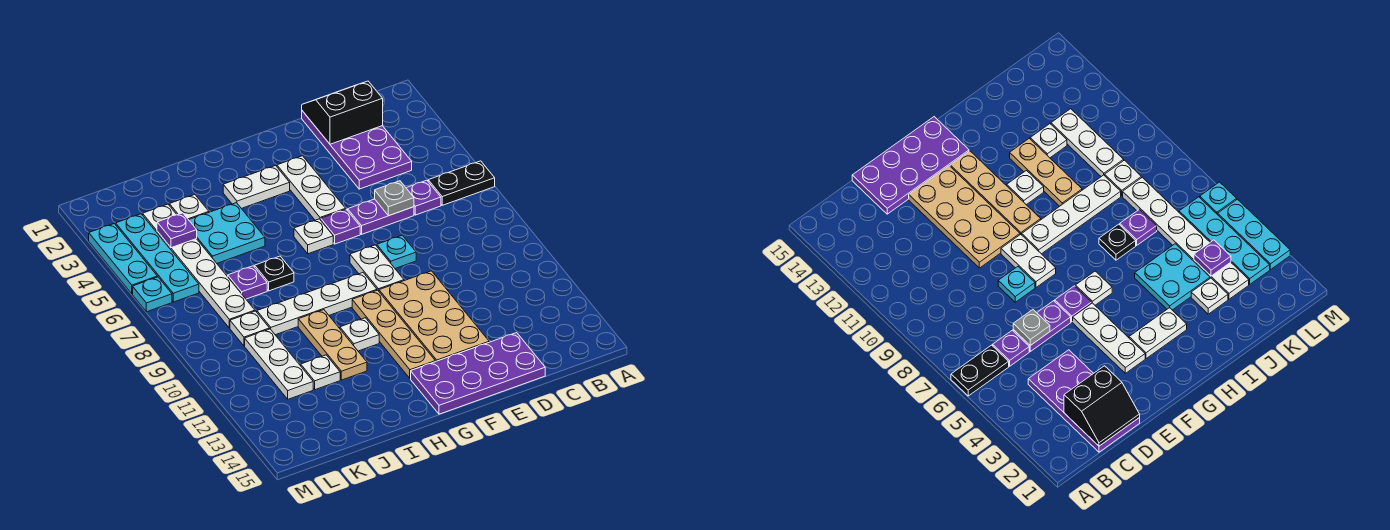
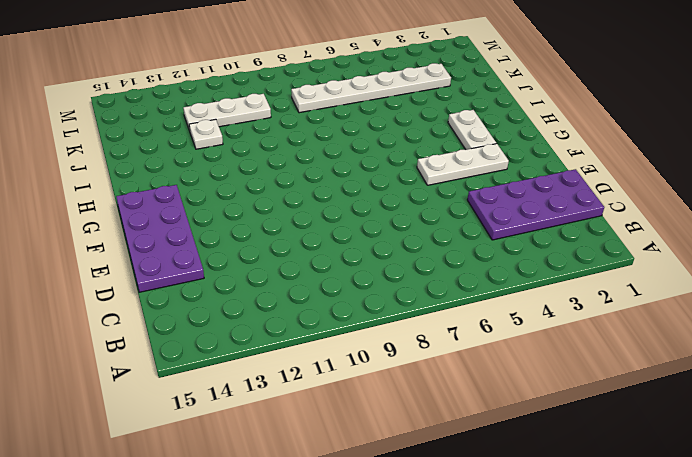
none -> black 1x2 plate [428,161,495,205]
none -> purple 1x1 plate [406,180,441,215]
none -> purple 1x2 plate [348,199,414,234]
none -> cyan 1x1 plate [377,235,416,269]

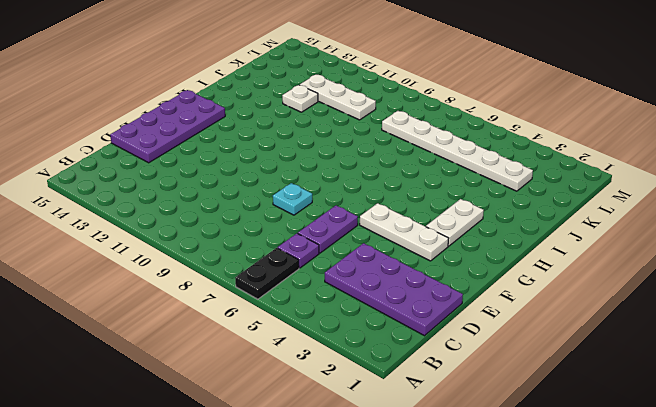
none -> tan 2x4 plate [379,271,489,362]
none -> purple 1x1 plate [321,209,360,244]
none -> white 1x2 plate [350,245,404,291]
none -> white 1x1 plate [294,219,333,254]

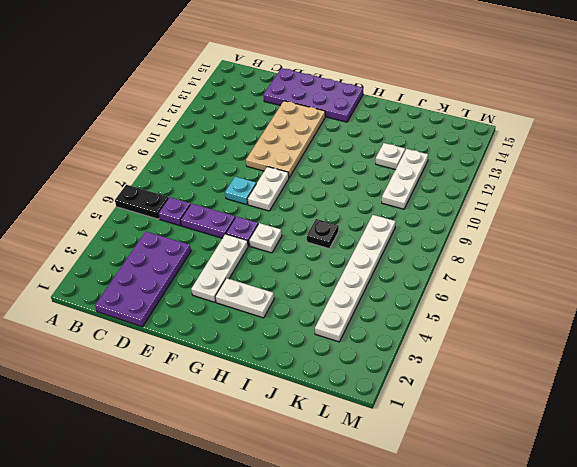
none -> white 1x4 plate [257,273,377,335]
none -> tan 1x4 plate [352,290,435,379]
none -> white 1x1 plate [340,318,379,351]
none -> cyan 2x2 plate [189,203,265,263]

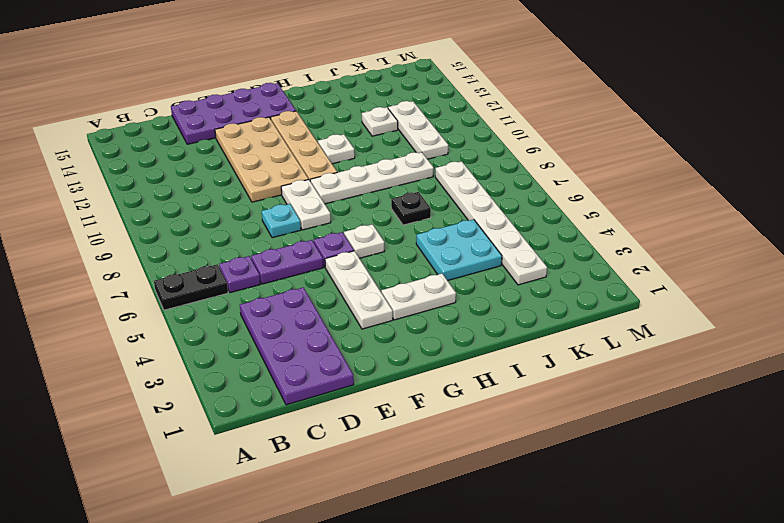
none -> tan 1x3 plate [298,310,367,380]
none -> white 1x1 plate [169,195,209,220]
none -> purple 1x1 plate [228,266,267,299]
none -> white 1x1 plate [230,311,270,346]

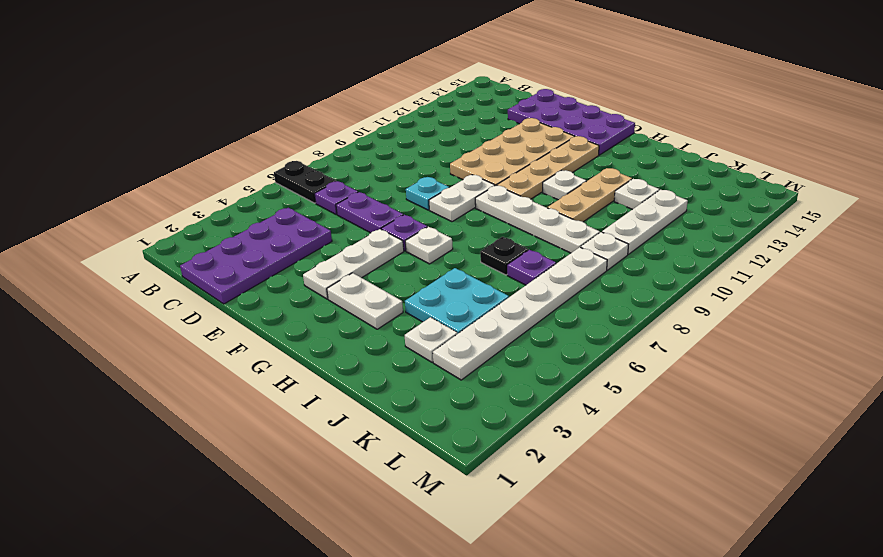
none -> cyan 1x4 plate [116,214,199,302]
none -> cyan 1x3 plate [89,224,157,294]
none -> cyan 1x1 plate [133,277,172,312]
none -> black 2x2 slope [302,81,383,144]

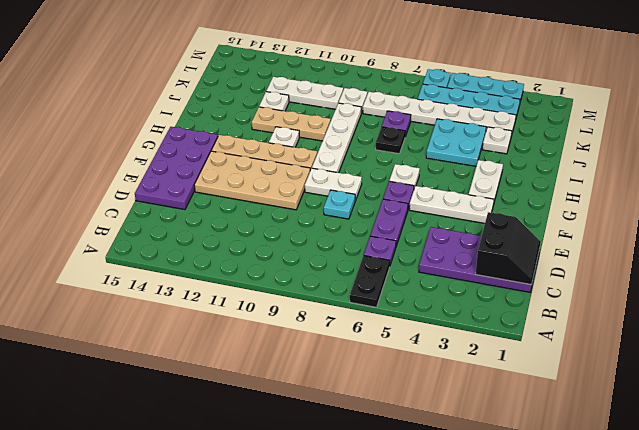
none -> grey 1x1 plate [375,181,414,216]
none -> purple 1x1 plate [157,213,197,248]

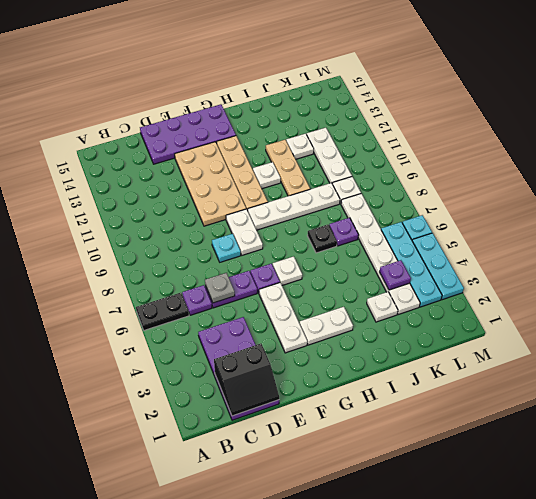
none -> cyan 2x2 plate [189,203,265,263]

